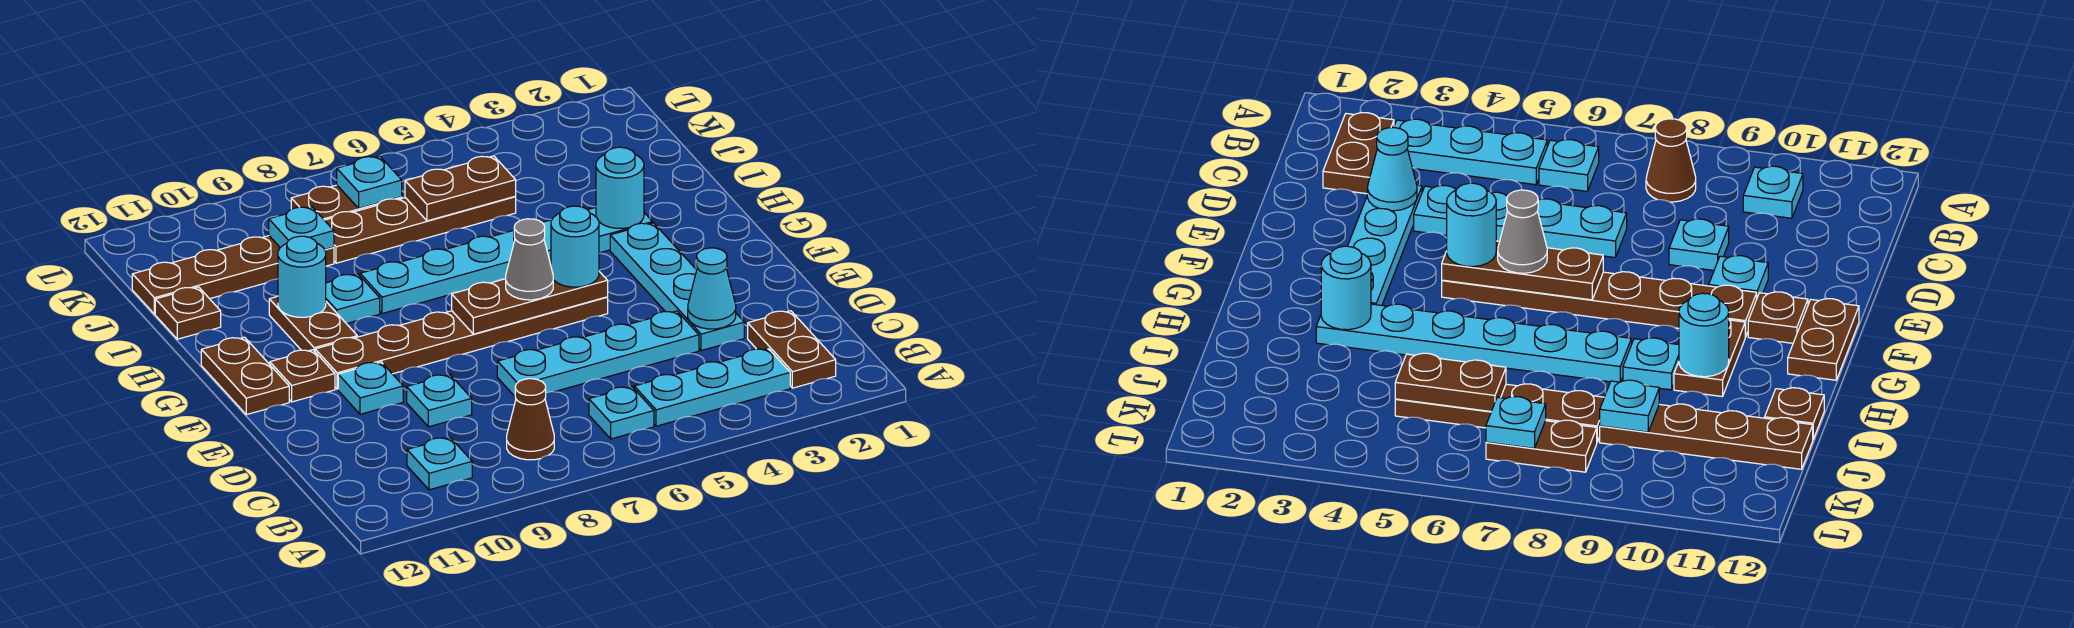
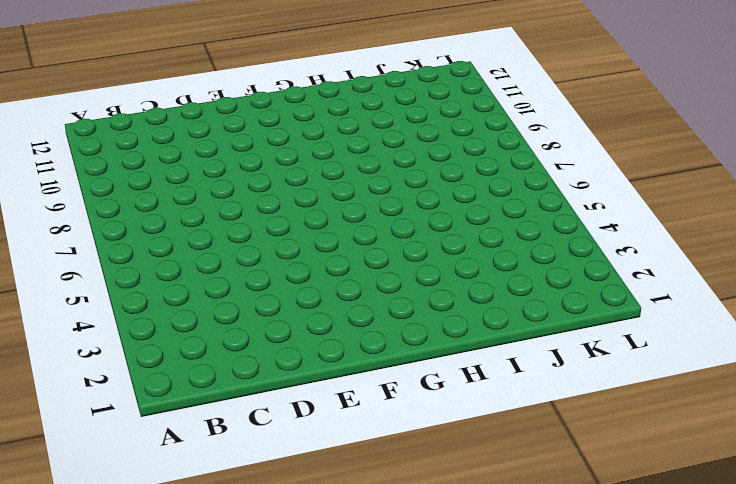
none -> brown 1x2 plate [748,311,836,388]
none -> cyan 1x3 plate [634,349,790,426]
none -> cyan 1x1 plate [589,387,654,439]

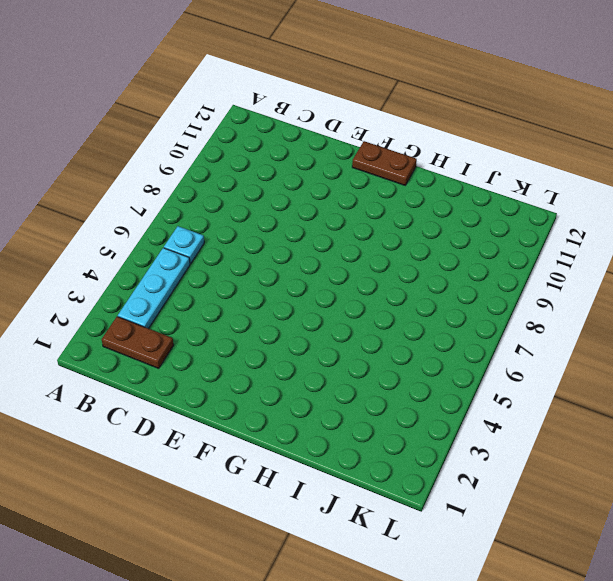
none -> brown 1x1 cone [507,379,554,460]
none -> cyan 1x1 plate [407,438,472,490]
none -> cyan 1x4 plate [610,223,744,351]

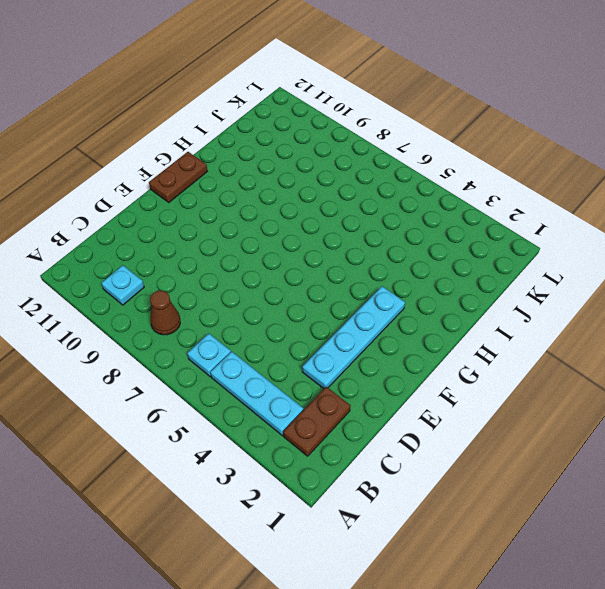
none -> cyan 1x4 plate [497,311,699,396]
none -> cyan 1x1 plate [407,375,472,427]
none -> cyan 1x1 plate [338,362,403,414]

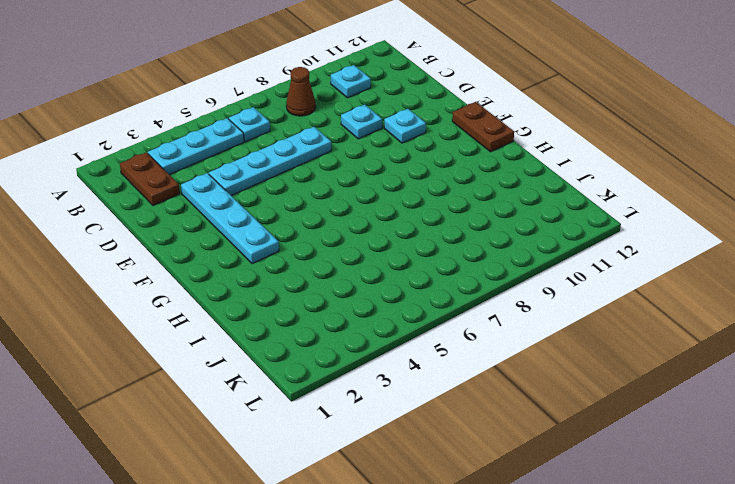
none -> brown 1x6 plate [315,297,608,389]
none -> brown 1x1 plate [270,350,335,402]
none -> brown 1x2 plate [269,296,357,351]

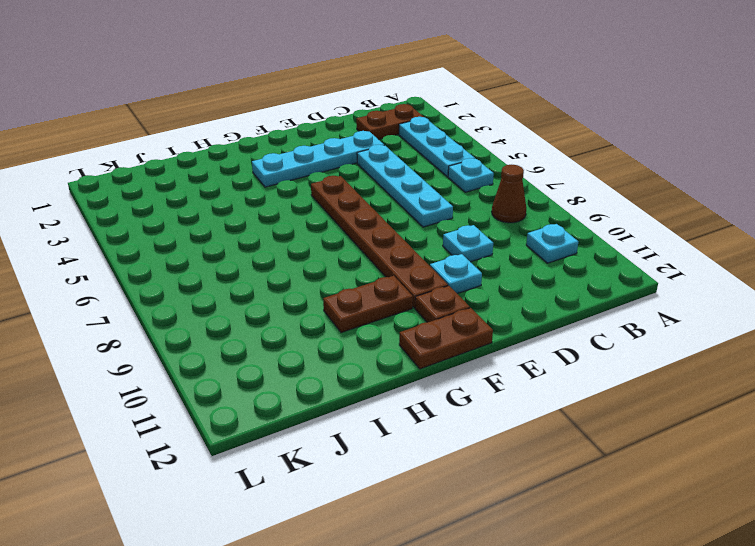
none -> cyan 1x6 plate [360,207,652,314]
none -> cyan 1x1 plate [326,274,380,324]
none -> brown 1x1 plate [155,287,221,339]

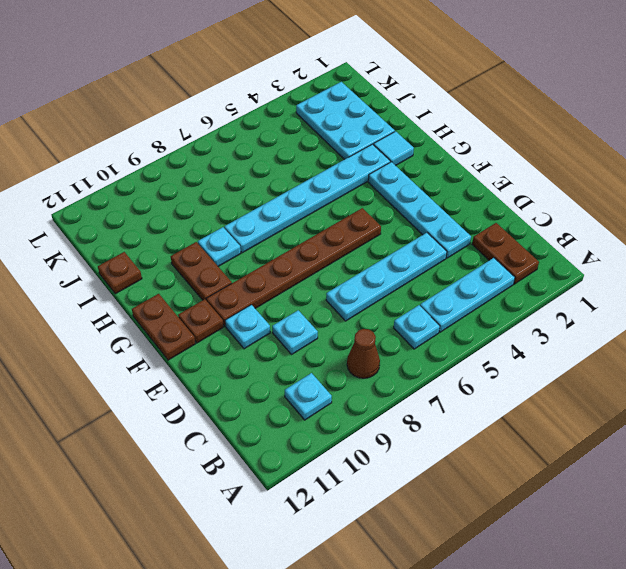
cyan 1x1 tile [374,131,414,166] -> none
cyan 2x3 plate [296,82,395,160] -> none
none -> brown 1x4 plate [325,197,516,263]
none -> brown 1x4 plate [132,236,334,314]
none -> brown 1x2 plate [291,185,402,220]

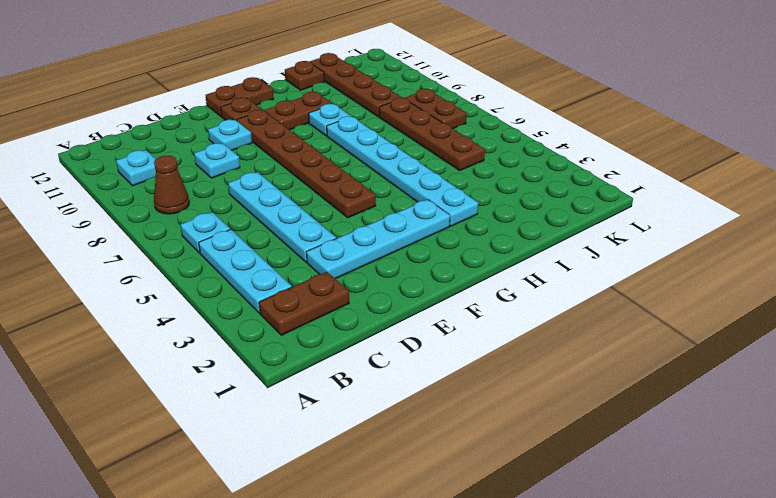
none -> cyan 1x1 cone [688,248,736,329]
none -> brown 1x3 plate [452,272,608,334]
none -> cyan 1x1 round brick [596,147,644,228]

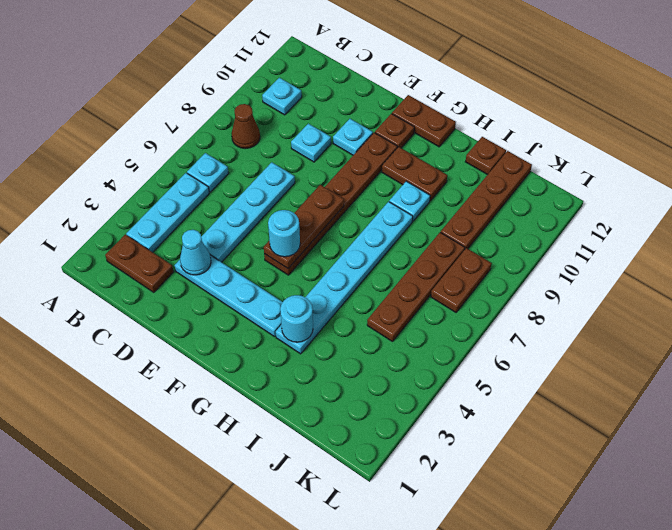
none -> cyan 1x1 round brick [278,236,326,317]
none -> brown 1x2 plate [405,156,516,221]
none -> cyan 1x1 plate [269,207,334,249]

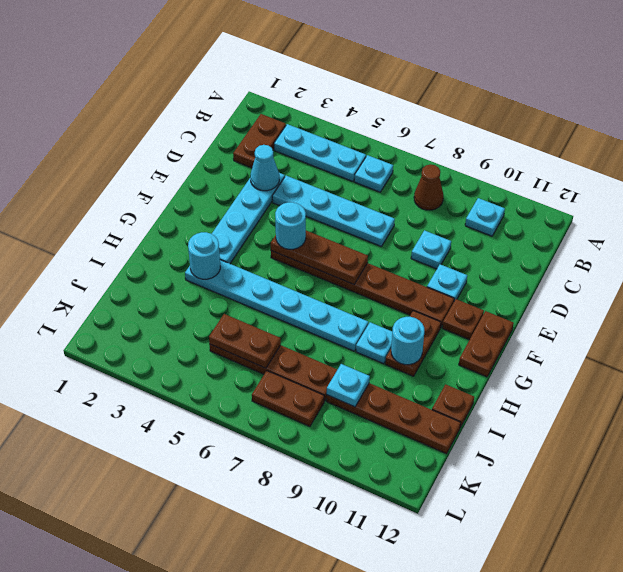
none -> cyan 1x1 plate [337,156,402,208]
none -> grey 1x1 cone [506,219,553,300]

